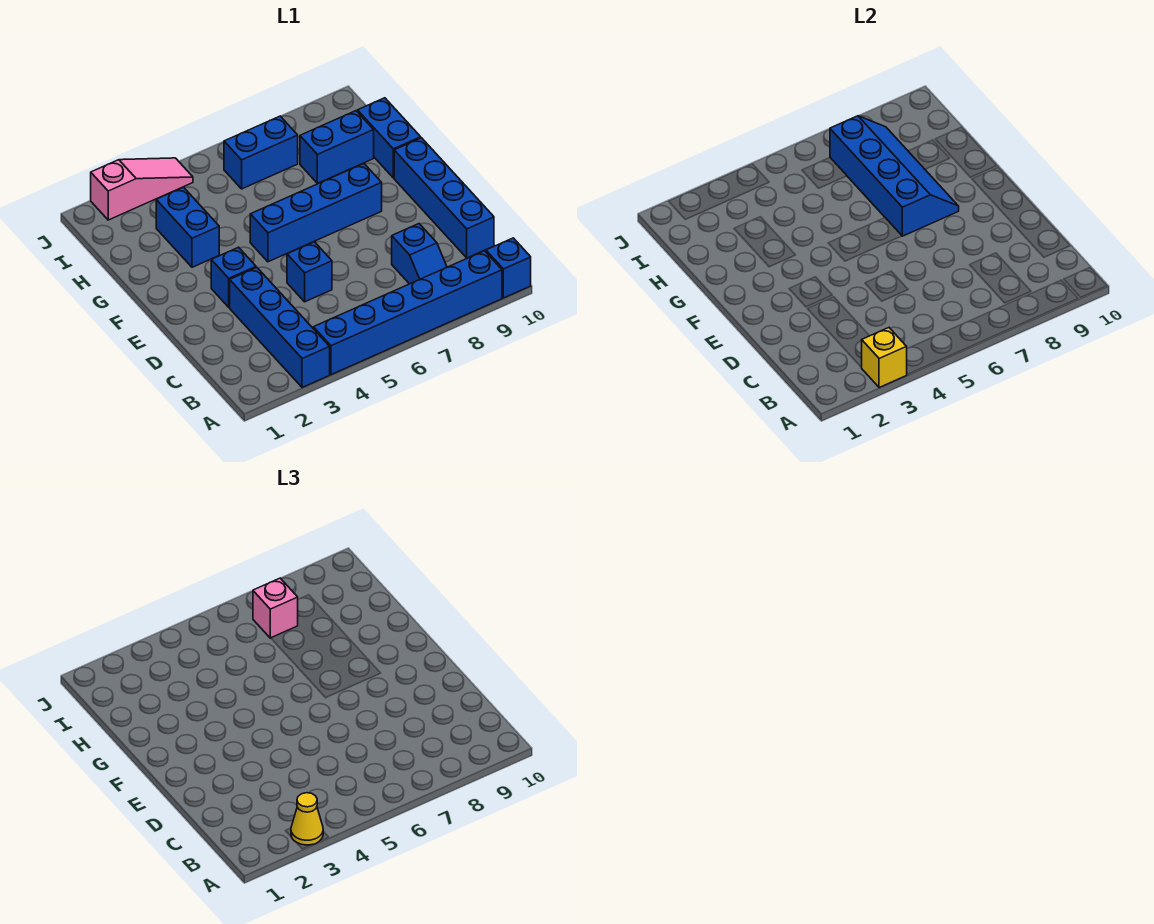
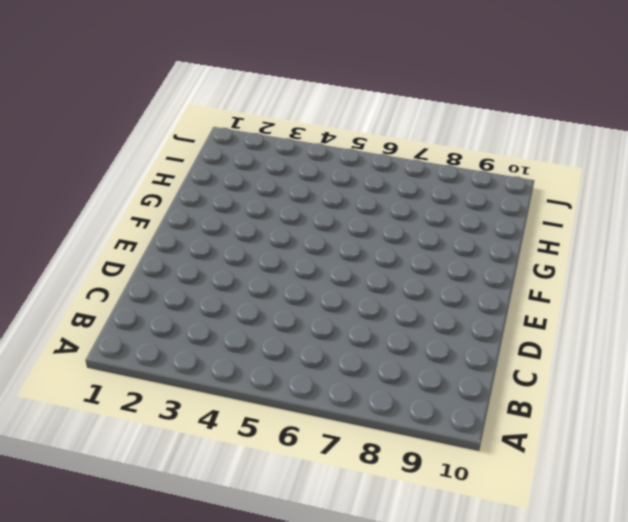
none -> blue 1x4 brick [230,268,330,388]
none -> blue 1x6 brick [313,251,502,375]
none -> blue 1x1 brick [486,238,531,298]

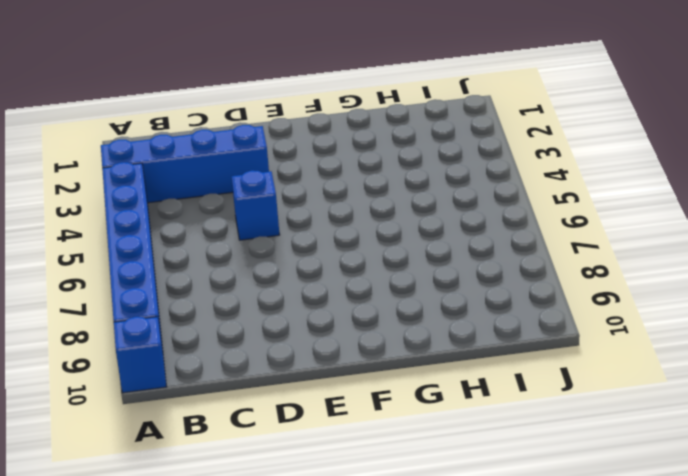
none -> blue 1x2 slope [392,224,447,284]
none -> blue 1x4 brick [394,138,494,258]
none -> blue 1x1 brick [211,247,256,307]

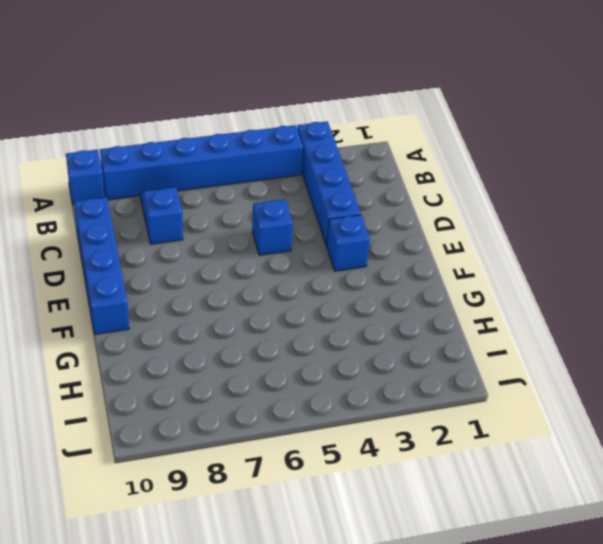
none -> blue 1x4 brick [250,164,382,262]
none -> blue 1x2 brick [156,187,219,267]
none -> blue 1x2 brick [357,98,421,178]

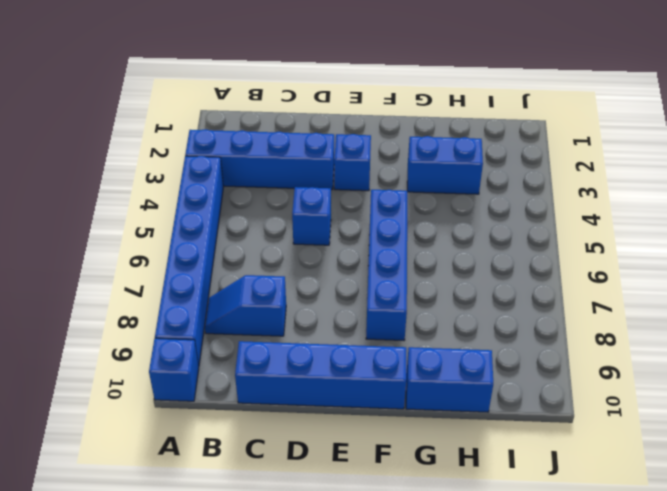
none -> blue 1x2 brick [300,111,374,183]
none -> blue 1x2 brick [224,116,298,189]
none -> pink 1x3 slope [91,158,193,220]

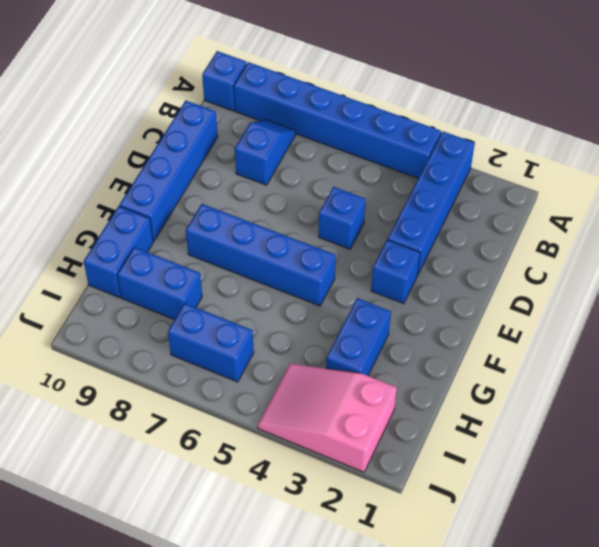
pink 2x3 slope [258,364,397,472] -> pink 1x3 slope [91,158,193,220]
none -> yellow 1x1 brick [861,328,907,388]
none -> blue 2x4 slope [830,116,959,236]
none -> yellow 1x1 cone [291,793,323,845]

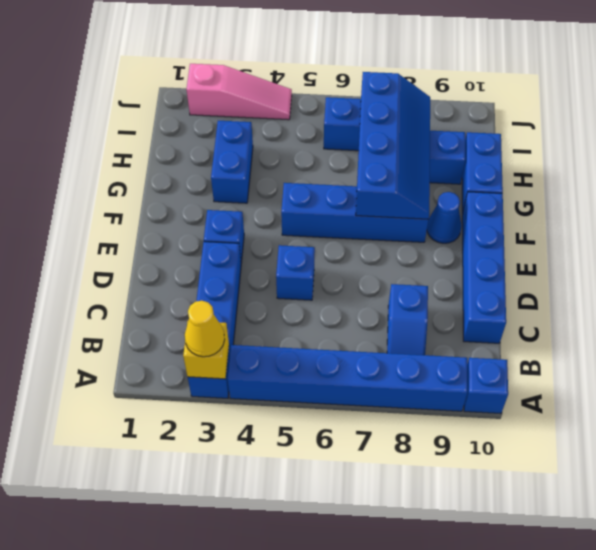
blue 1x1 cone [427,192,462,243] -> none
none -> pink 1x1 brick [253,578,298,638]

